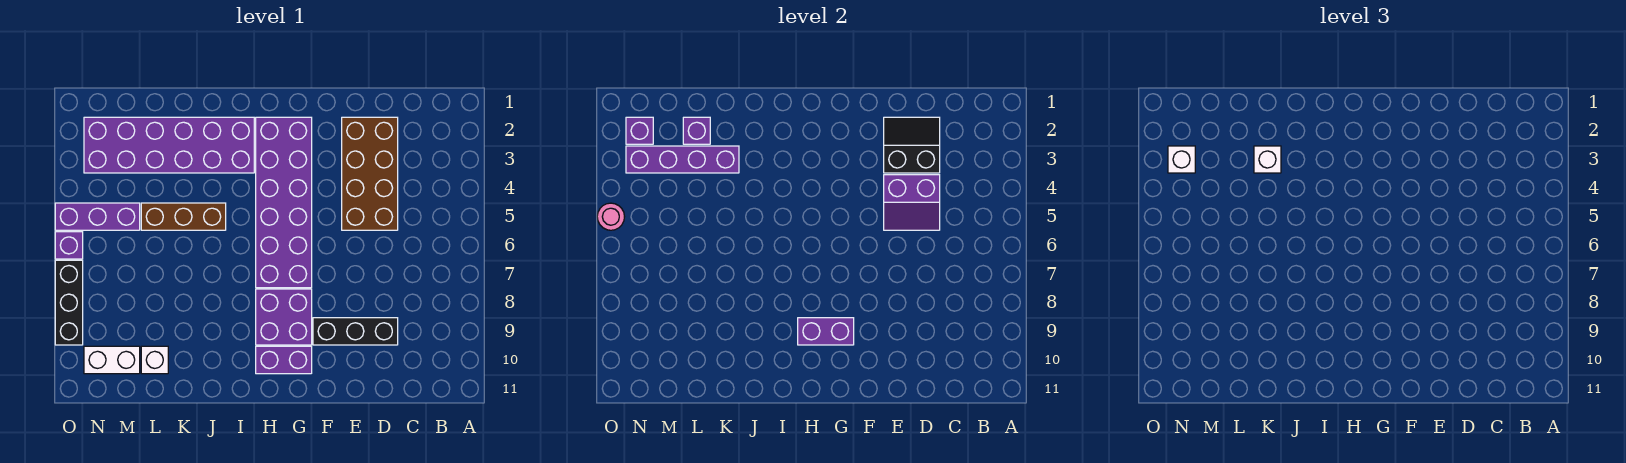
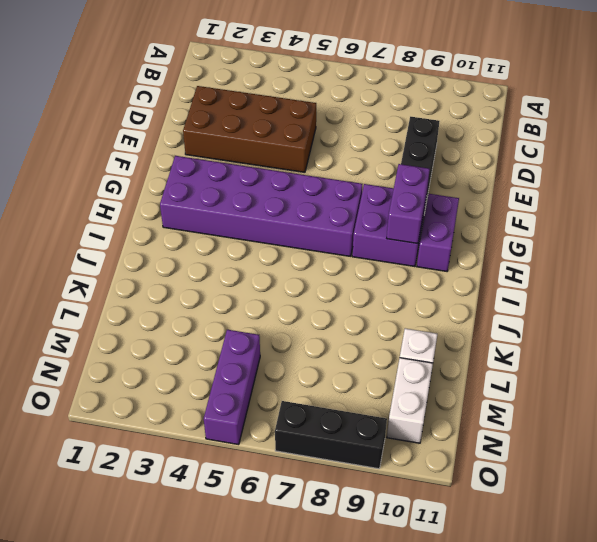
none -> purple 2x6 brick [84,117,254,173]
none -> brown 1x3 brick [141,203,226,230]
none -> purple 1x1 brick [55,232,83,259]

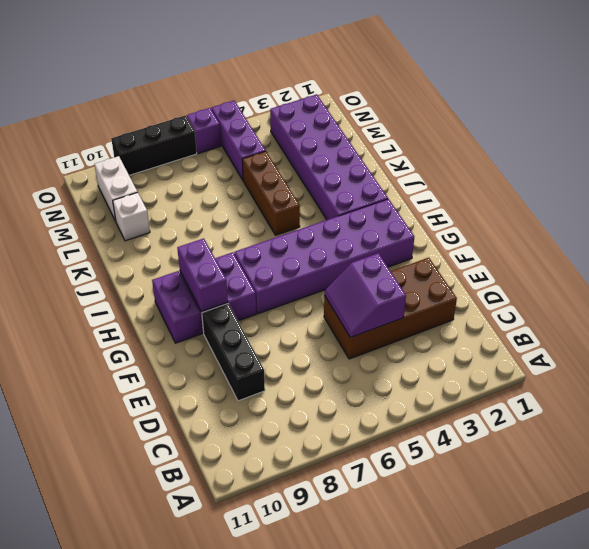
none -> black 2x2 slope [884,117,940,173]
none -> purple 1x4 brick [626,146,739,173]
none -> purple 1x1 brick [683,117,710,144]

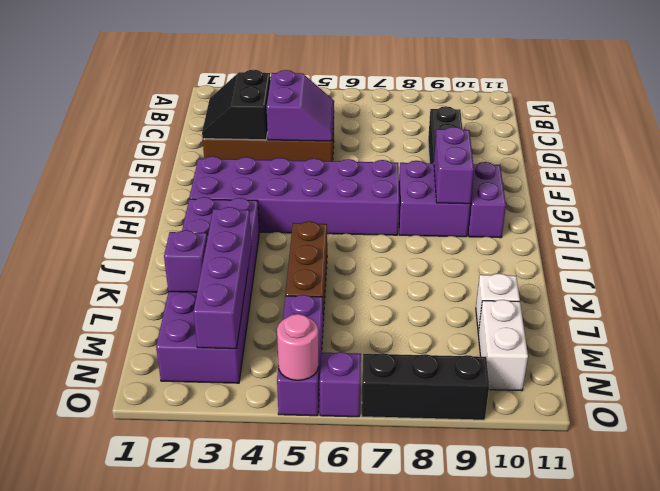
none -> purple 1x1 brick [626,117,653,144]
none -> white 1x1 brick [1254,146,1281,173]
none -> white 1x1 brick [1168,146,1195,173]

